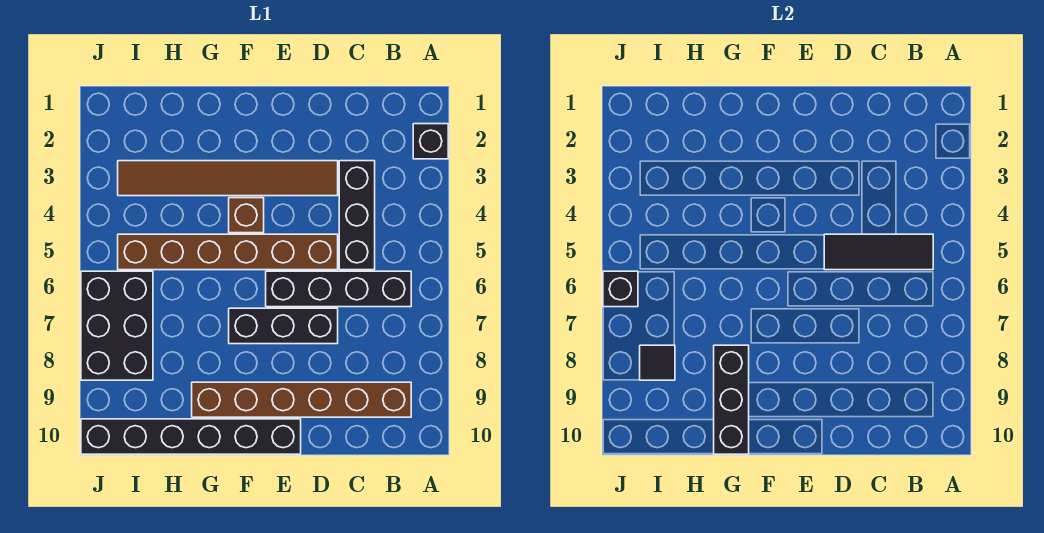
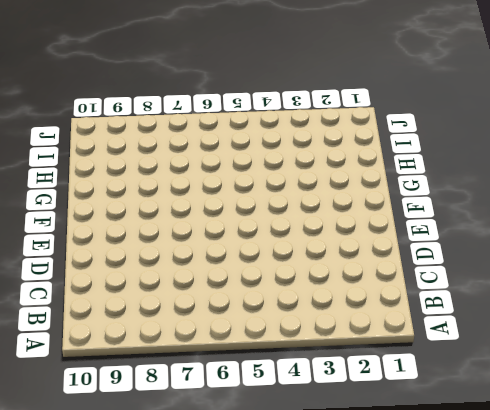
none -> black 1x1 brick [413,124,448,159]
none -> black 1x4 brick [266,271,411,307]
none -> brown 1x6 brick [192,382,411,417]

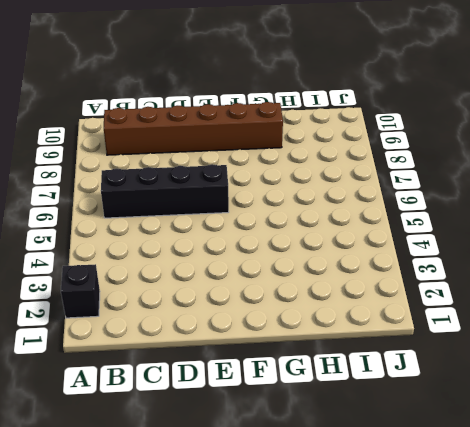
none -> black 1x3 brick [339,161,375,270]
none -> brown 1x6 tile [118,161,338,196]
none -> brown 1x6 brick [118,234,338,270]

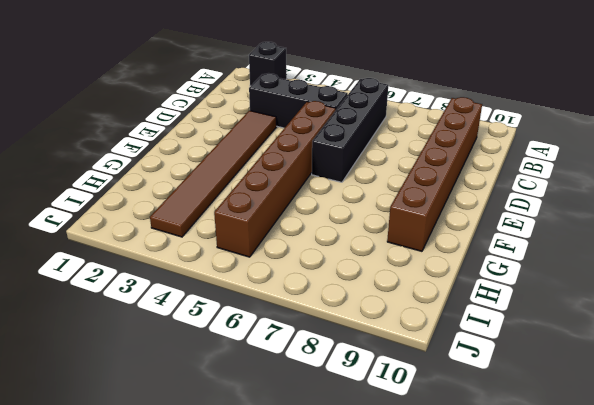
none -> black 1x3 brick [229,308,338,344]
none -> black 1x6 brick [81,419,301,454]
none -> brown 1x1 brick [229,198,264,233]

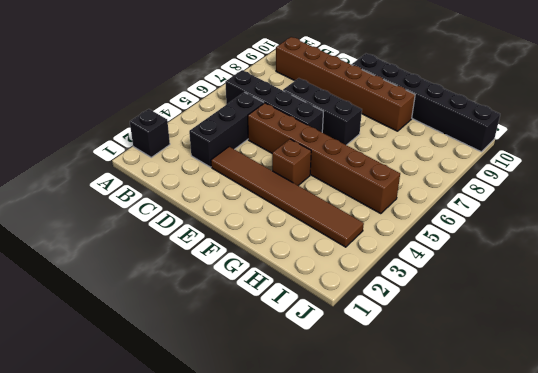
none -> black 2x3 brick [81,271,153,380]
none -> black 1x3 tile [824,234,933,270]
none -> black 1x3 brick [714,345,749,454]

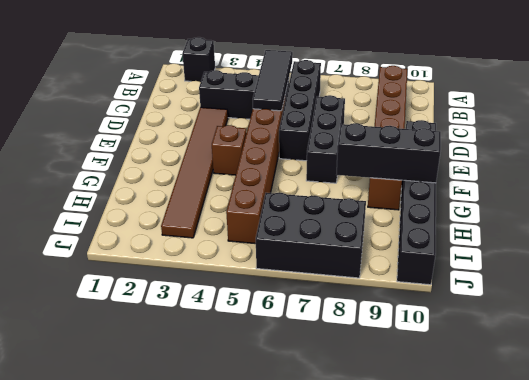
none -> black 1x1 tile [640,345,675,380]
none -> black 1x1 brick [603,271,638,307]

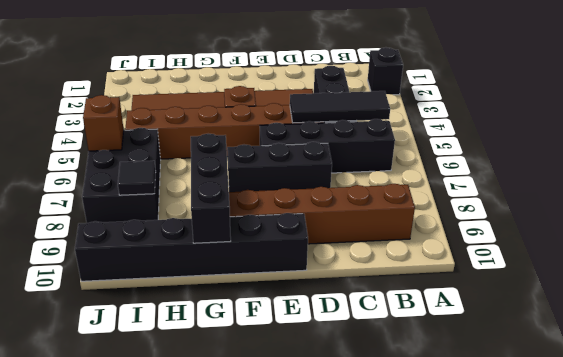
brown 1x1 brick [83,95,124,151] -> black 1x1 brick [603,271,638,307]

